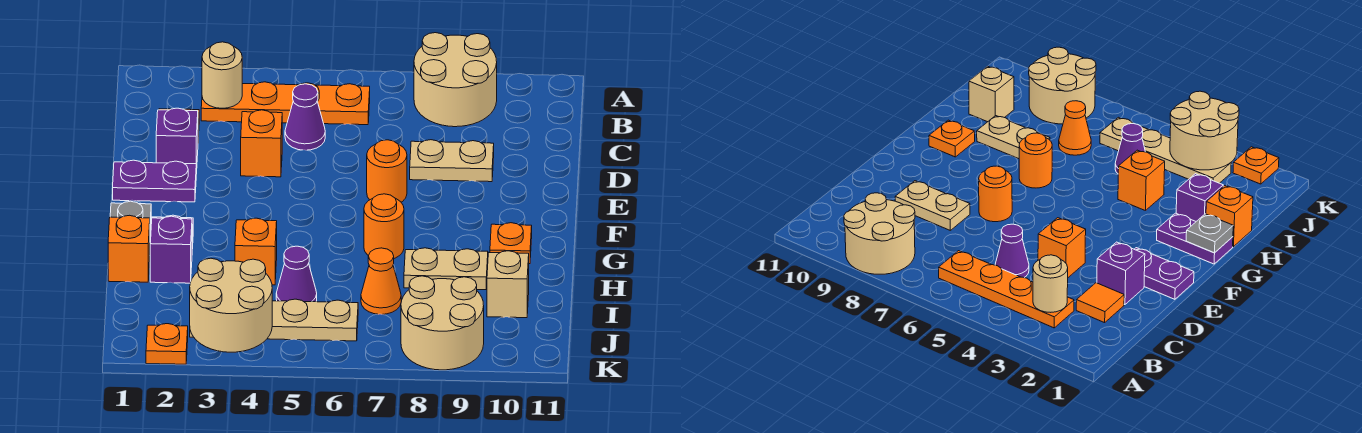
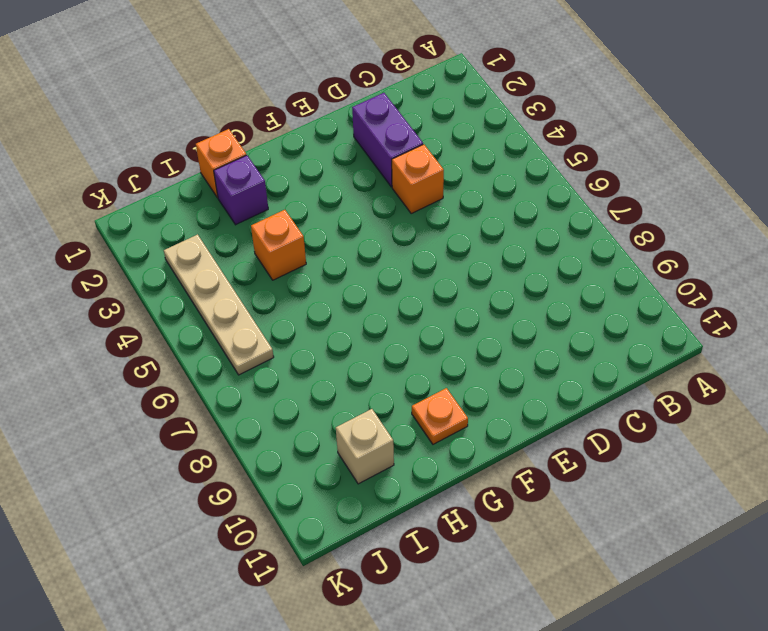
purple 1x2 brick [352,93,423,187] -> purple 1x1 brick [156,108,198,174]
none -> tan 2x2 round brick [414,33,497,127]
none -> orange 1x4 plate [201,82,370,125]
none -> orange 1x1 tile [1076,283,1124,323]

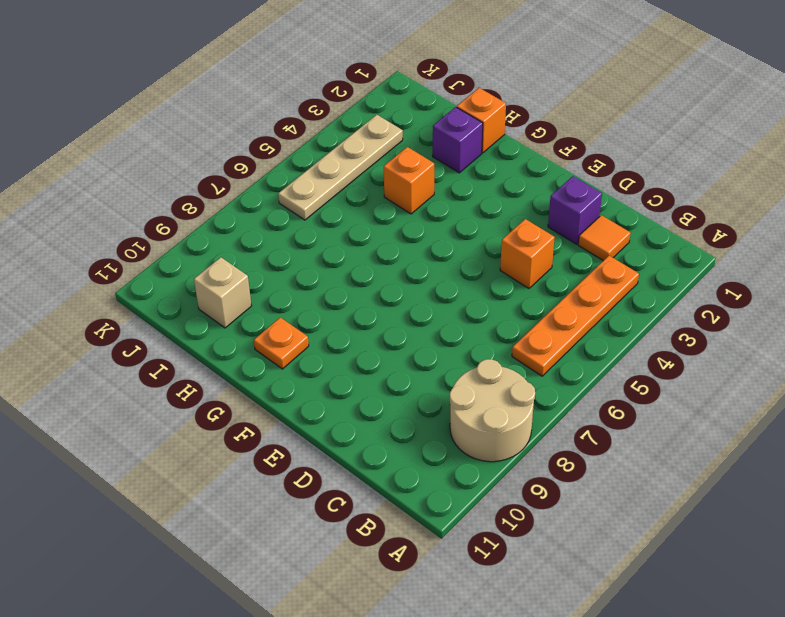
none -> purple 1x1 cone [285,84,325,150]
none -> tan 1x2 plate [410,140,494,182]
none -> purple 1x2 plate [113,160,196,202]

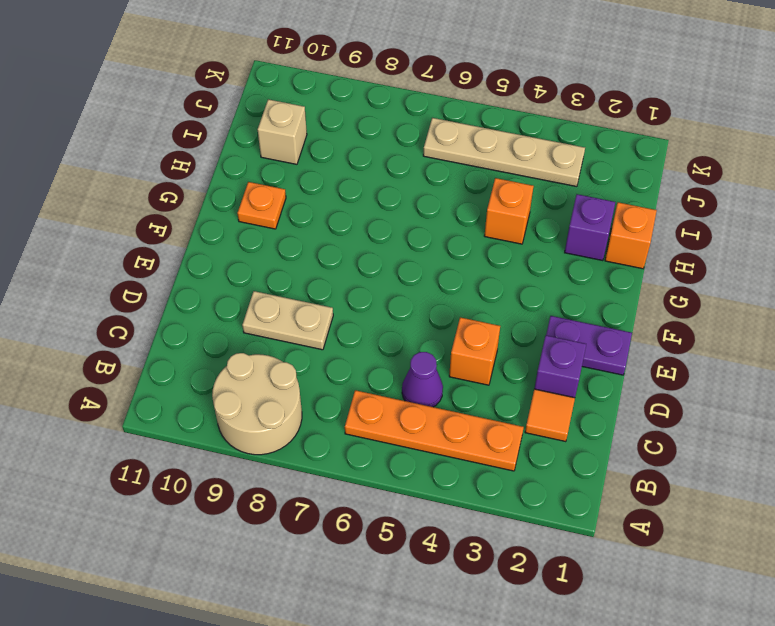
none -> orange 1x1 round brick [367,140,407,202]
none -> purple 1x2 plate [1157,213,1233,264]
none -> orange 1x1 round brick [364,194,404,258]

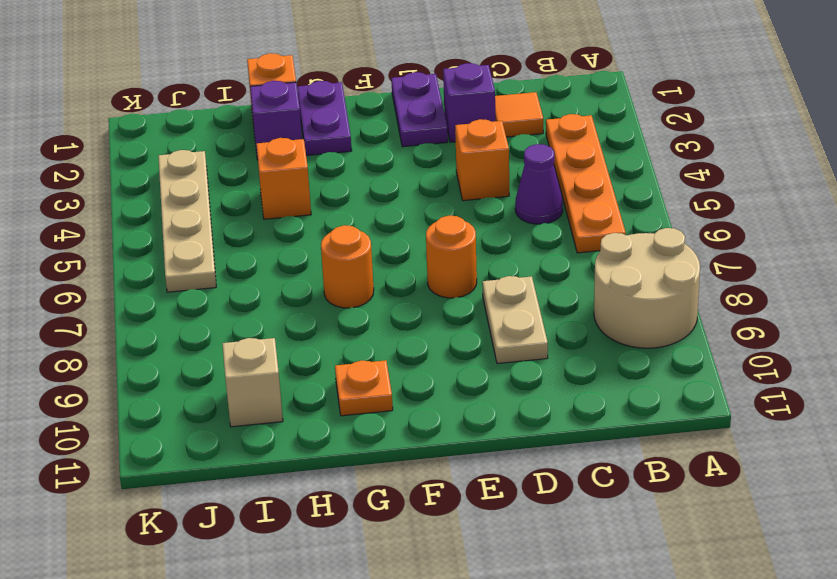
none -> tan 1x2 plate [404,248,488,290]
none -> purple 1x1 cone [276,246,317,302]
none -> orange 1x1 cone [361,248,401,314]

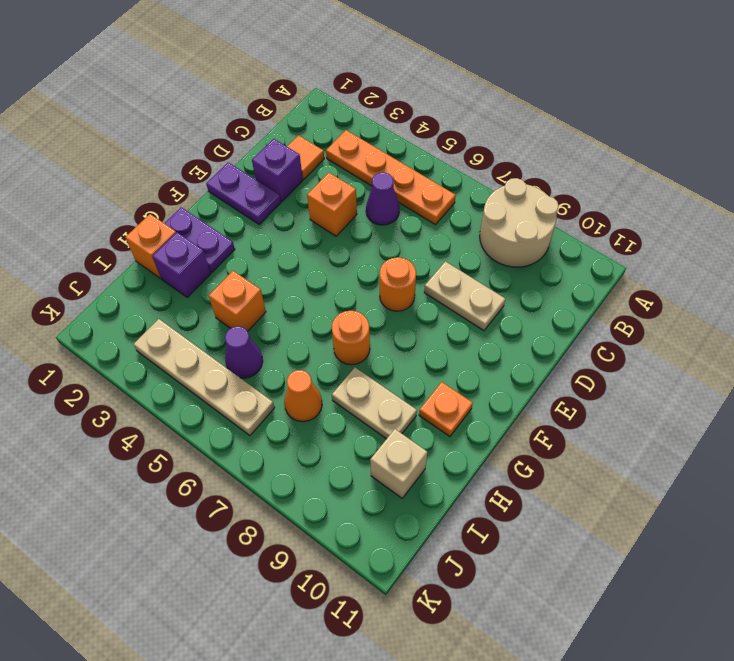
none -> tan 2x2 round brick [401,276,484,370]
none -> orange 1x1 plate [146,324,188,364]
none -> tan 1x1 round brick [202,42,242,108]

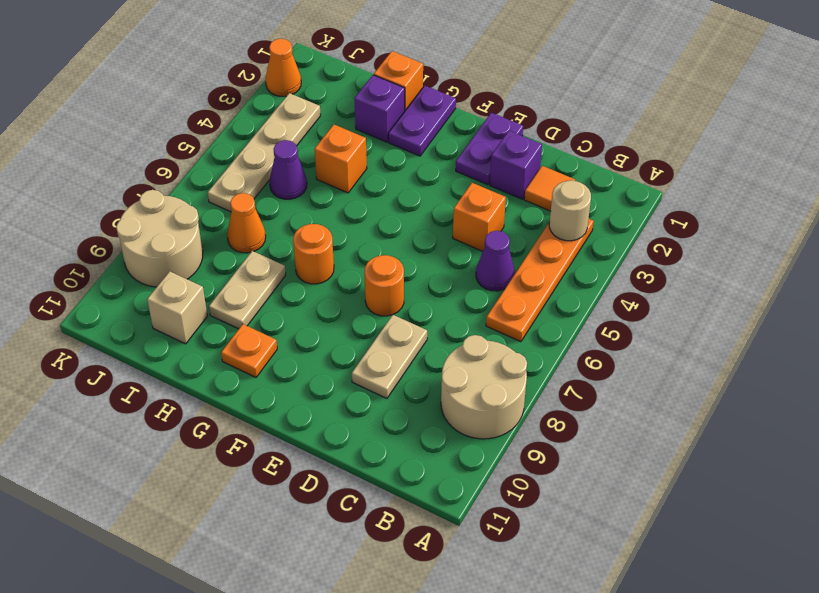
orange 1x1 cone [266,39,301,96] -> orange 1x1 plate [146,324,188,364]
none -> grey 1x1 plate [110,201,151,230]
none -> tan 2x2 round brick [190,258,272,352]

